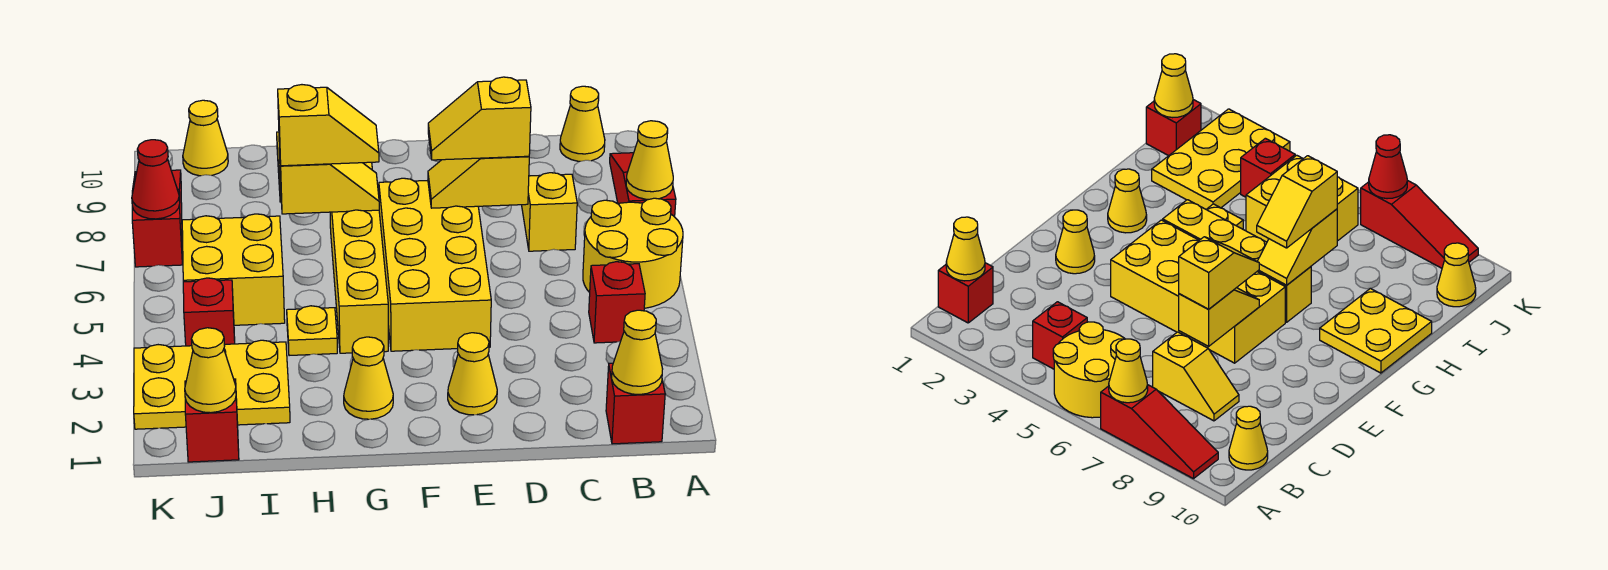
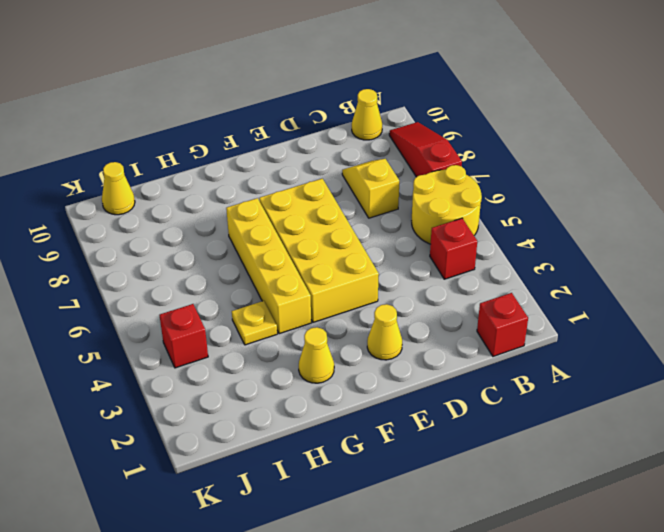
none -> yellow 2x2 plate [1320,288,1432,373]
none -> yellow 2x3 plate [134,340,290,429]
none -> yellow 2x2 brick [182,214,285,325]

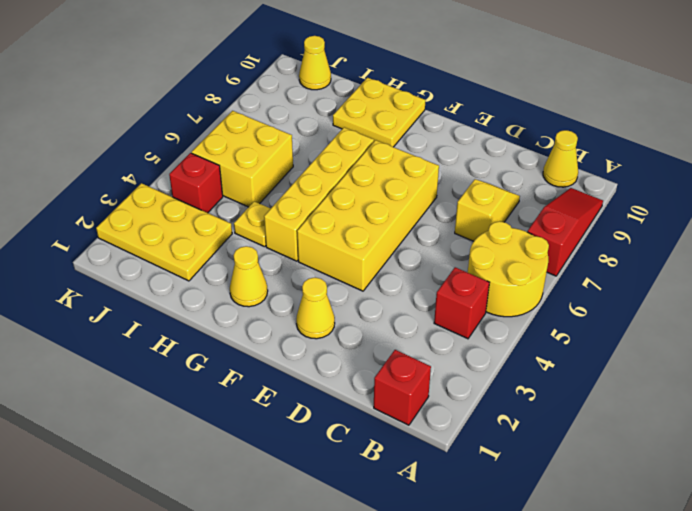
none -> red 1x1 brick [185,379,239,462]
none -> red 1x3 slope [132,170,182,267]
none -> yellow 1x1 cone [626,121,673,199]

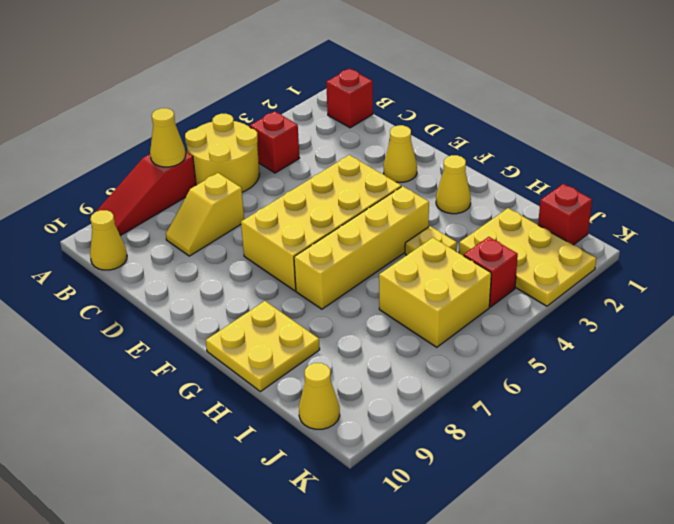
none -> red 1x3 slope [132,170,182,267]
none -> yellow 1x1 cone [612,310,663,395]
none -> yellow 1x2 slope [428,156,529,208]

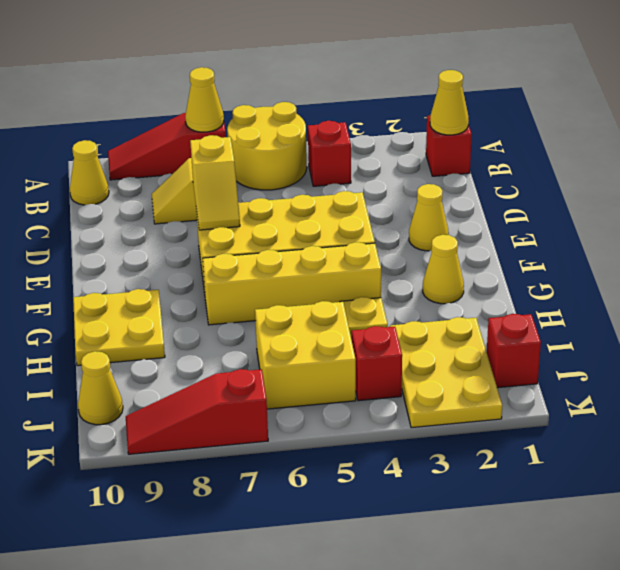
none -> yellow 1x2 slope [279,146,379,214]
none -> yellow 1x1 cone [185,328,236,413]
none -> red 1x1 cone [132,140,180,219]

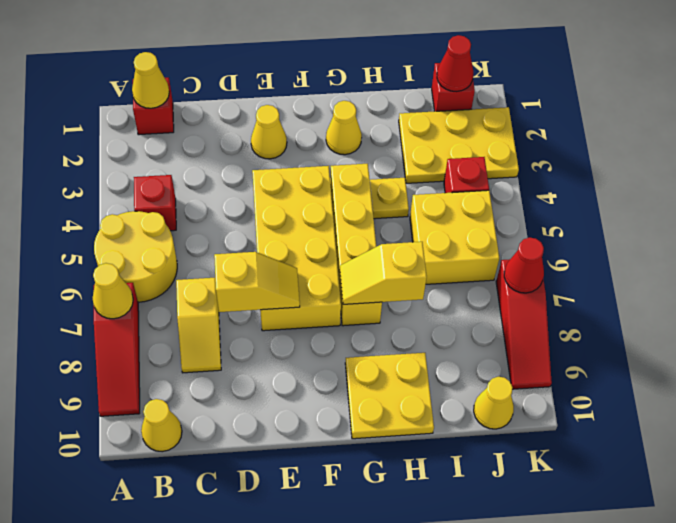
red 1x1 cone [437,35,473,92] -> yellow 1x1 cone [185,328,236,413]
none -> yellow 1x2 slope [428,77,531,160]
none -> yellow 1x2 slope [278,85,379,166]

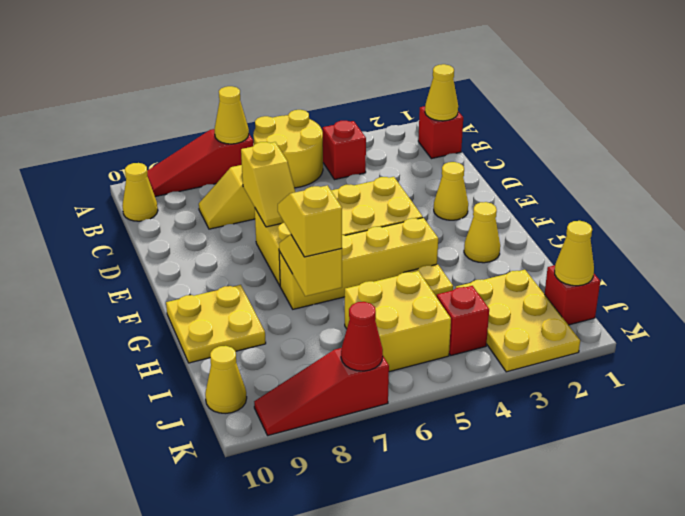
none -> yellow 1x2 slope [428,77,531,160]

